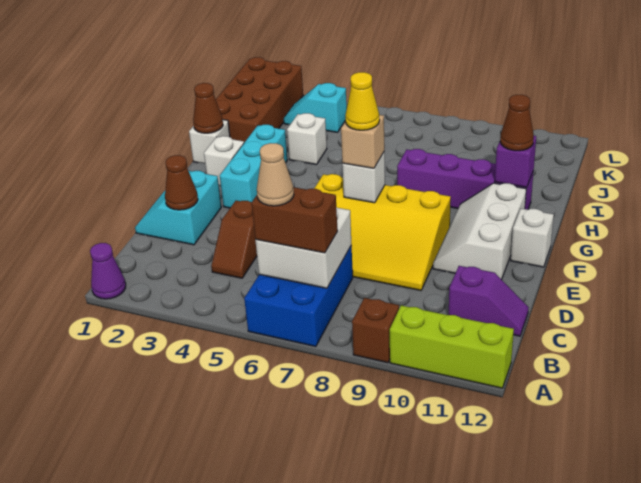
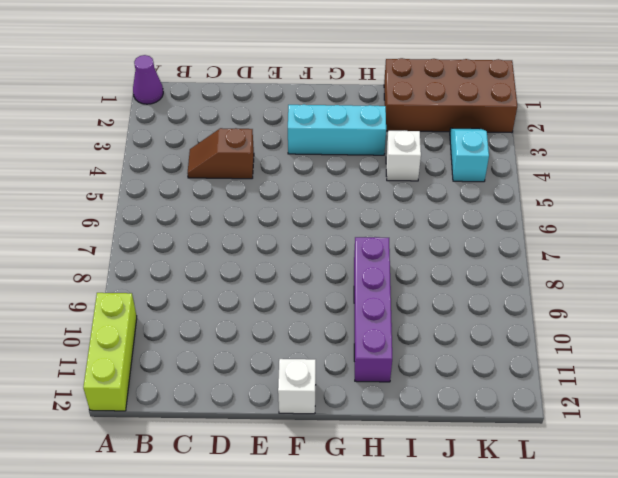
none -> blue 2x3 brick [244,245,353,347]
none -> brown 1x1 brick [352,298,399,363]
none -> purple 1x2 slope [449,266,529,336]

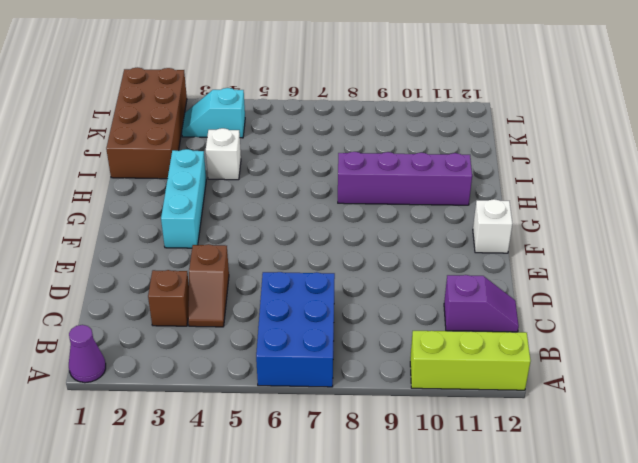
brown 1x1 brick [148,270,189,326] -> brown 1x1 brick moved to [352,298,399,363]
none -> cyan 2x2 slope [135,171,221,245]
none -> yellow 3x4 slope [314,174,451,290]
none -> white 2x3 slope [433,183,526,280]

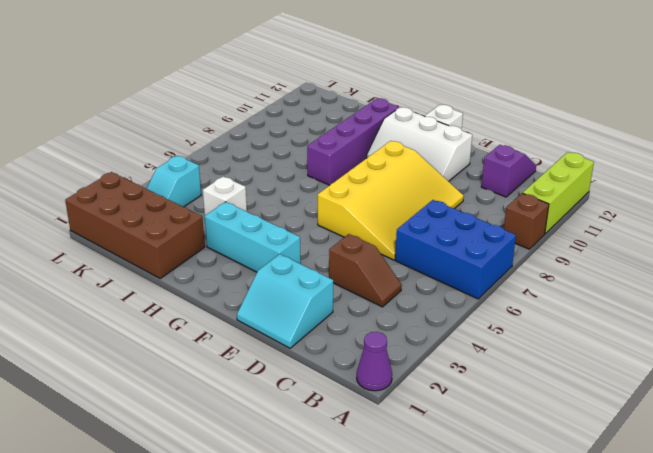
none -> white 1x1 brick [204,136,244,186]
none -> white 1x1 brick [189,120,230,163]
none -> white 2x2 brick [255,207,351,288]

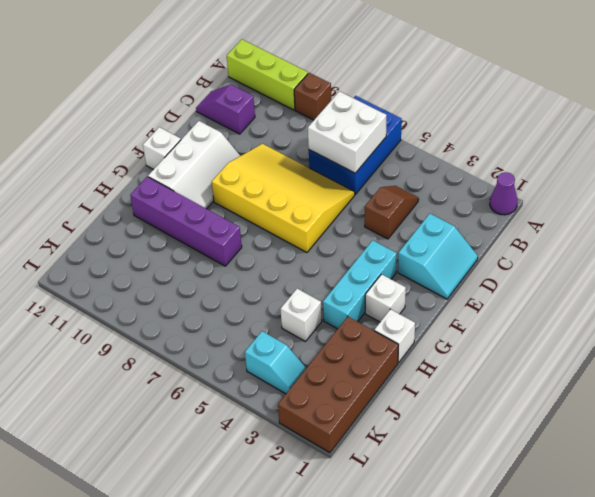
none -> brown 1x1 cone [165,155,198,210]
none -> white 1x1 brick [342,152,385,203]
none -> brown 1x1 cone [193,83,223,133]

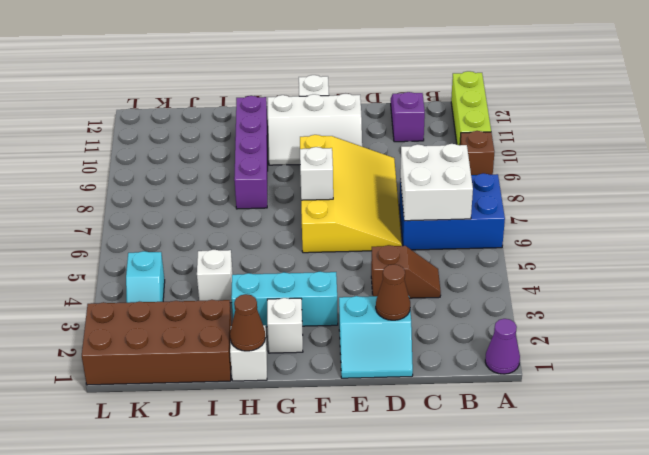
none -> purple 1x1 brick [495,136,536,187]
none -> brown 1x2 brick [252,187,338,253]
none -> tan 1x1 brick [341,115,384,168]

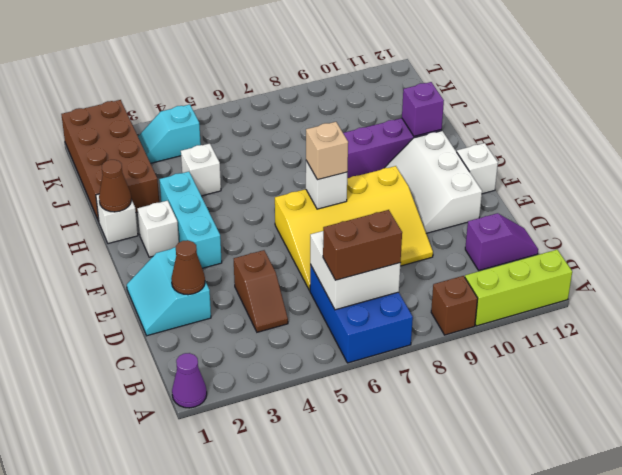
none -> brown 1x1 cone [500,95,534,151]
none -> tan 1x1 cone [257,143,294,206]
none -> yellow 1x1 cone [345,72,380,130]

